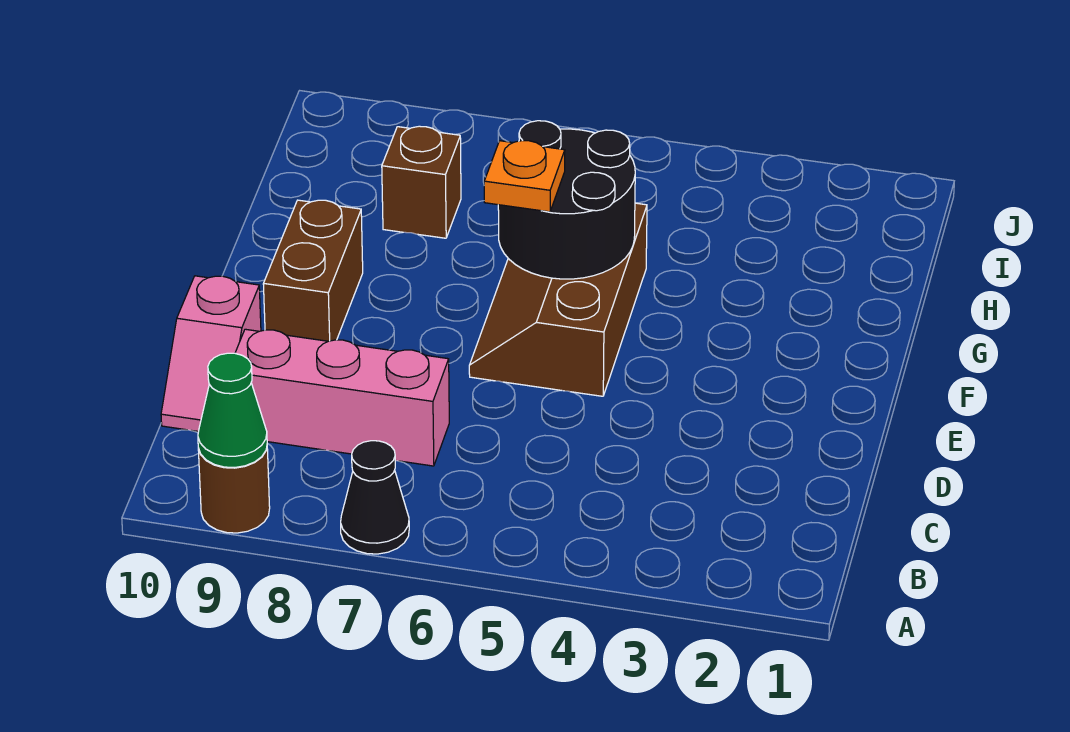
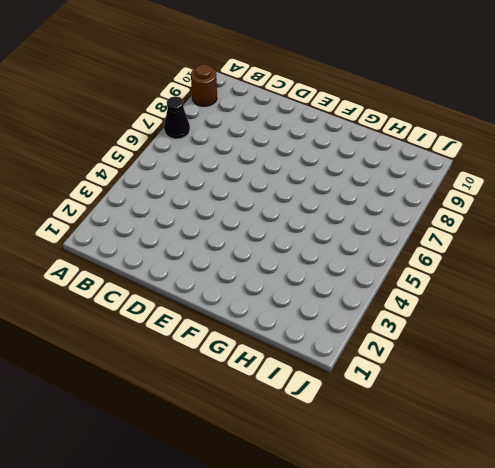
none -> pink 1x3 brick [235,329,449,466]
none -> pink 1x2 slope [161,276,261,431]

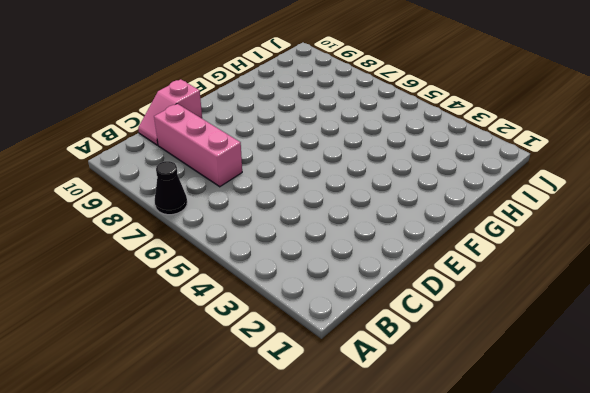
none -> brown 1x1 round brick [198,449,270,533]
none -> brown 2x3 slope [469,203,647,396]

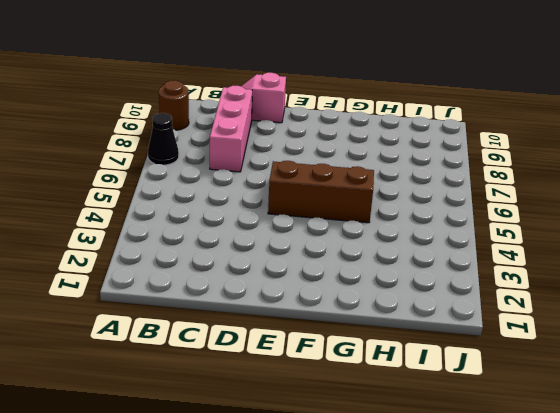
none -> brown 1x2 brick [263,200,363,341]
none -> brown 1x1 brick [382,126,461,238]

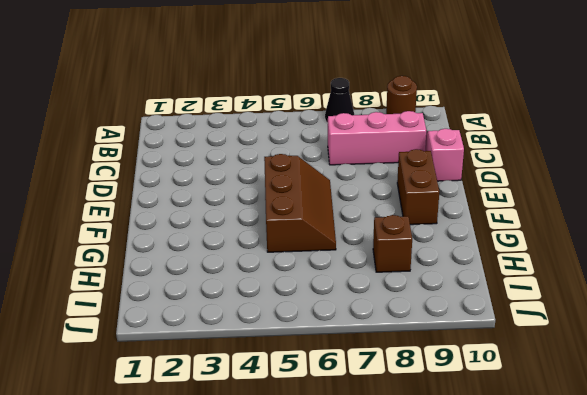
none -> green 1x1 cone [198,353,267,467]
none -> black 2x2 round brick [498,121,635,279]

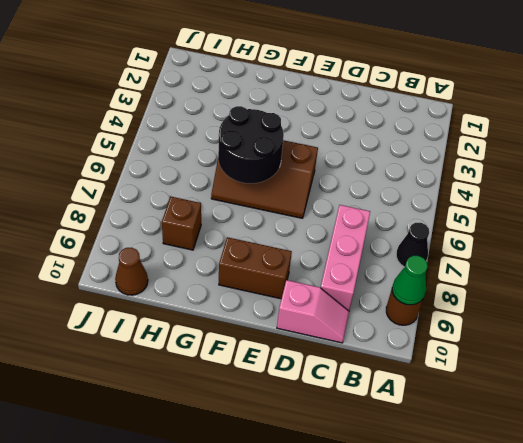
brown 1x1 cone [115,248,148,295] -> none
none -> orange 1x1 plate [484,141,565,212]

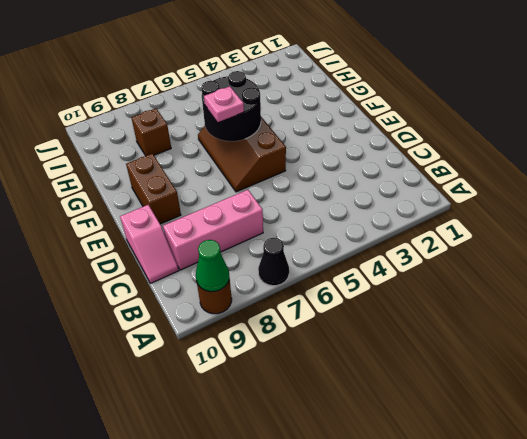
pink 1x1 plate [204,86,244,122] -> orange 1x1 plate [484,141,565,212]

